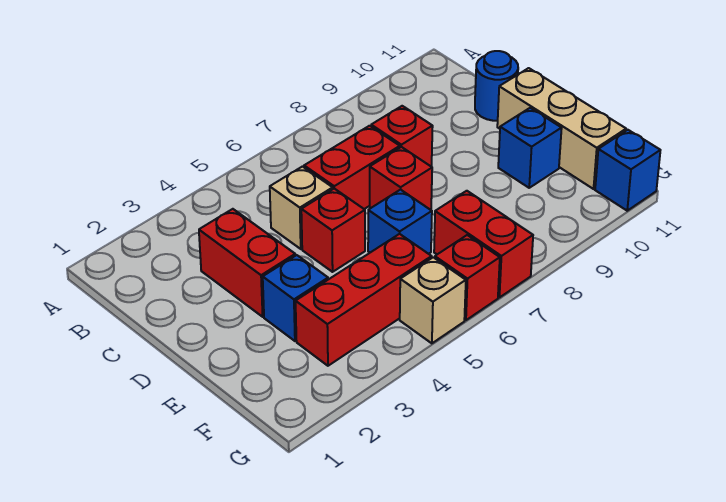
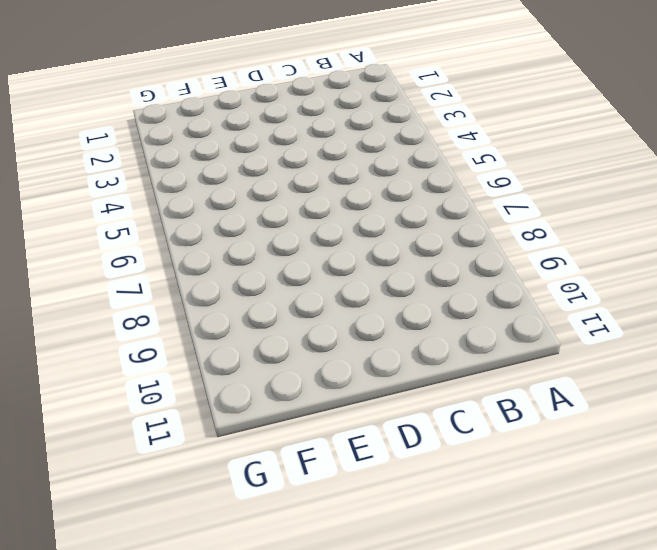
none -> red 1x2 brick [199,209,295,317]
none -> tan 1x1 brick [270,167,333,249]
none -> red 1x2 brick [304,126,400,209]

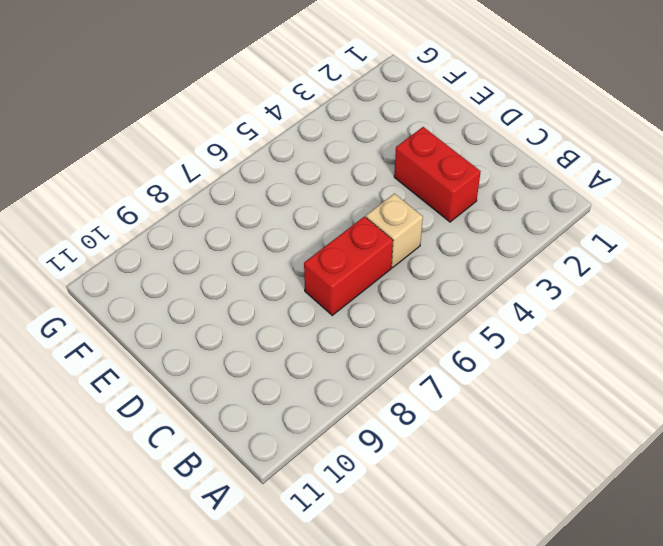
none -> red 1x1 brick [371,106,433,167]
none -> blue 1x1 round brick [475,51,518,121]
none -> red 1x1 brick [301,189,365,272]

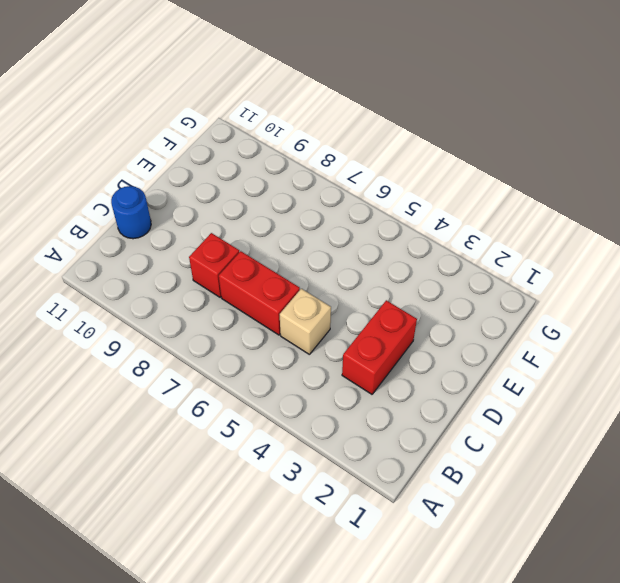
none -> red 1x1 brick [301,189,365,272]
none -> red 1x1 brick [370,147,432,209]
none -> tan 1x3 brick [497,68,626,189]

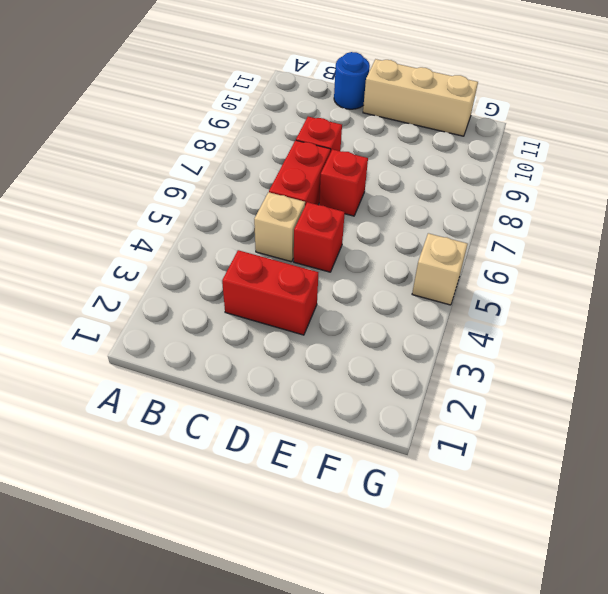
none -> blue 1x1 brick [263,255,328,341]
none -> blue 1x1 brick [368,189,432,254]
none -> blue 1x1 brick [498,108,562,188]

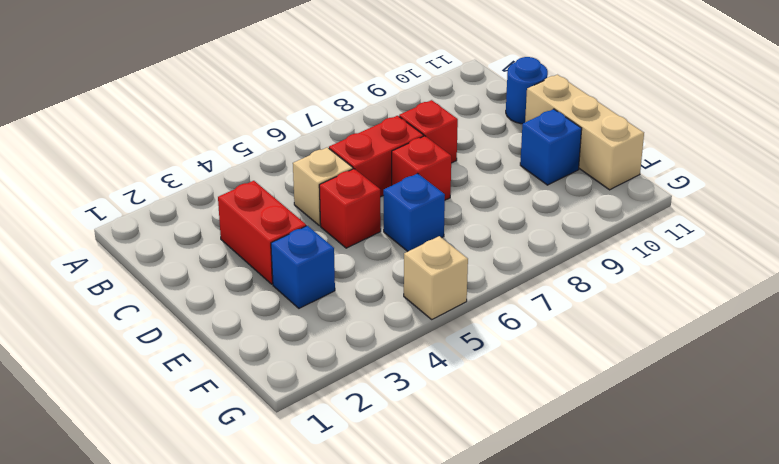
none -> red 1x3 brick [296,234,432,366]
none -> red 1x2 brick [434,191,533,298]
none -> red 1x1 brick [435,235,500,320]

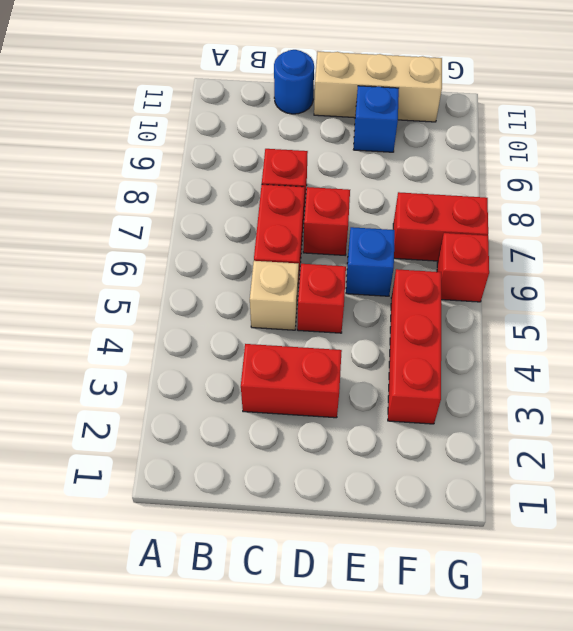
none -> blue 1x1 brick [263,255,328,341]
none -> tan 1x1 brick [400,257,466,343]
none -> blue 1x1 brick [595,130,660,211]

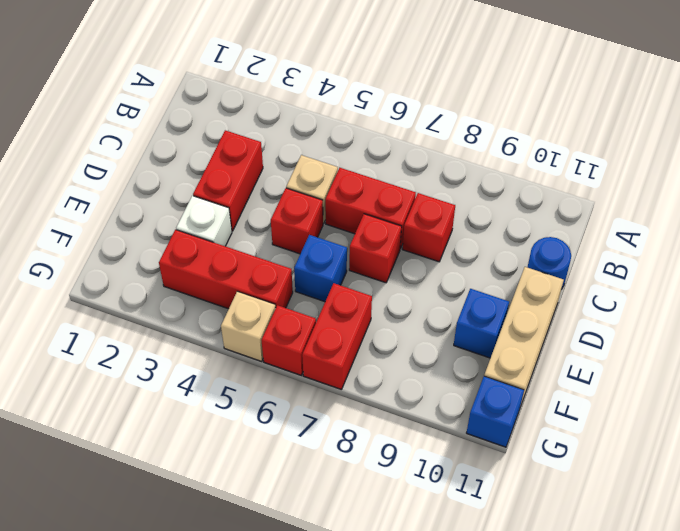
white 1x1 brick [176,196,232,246] -> blue 1x1 brick [263,255,328,341]

